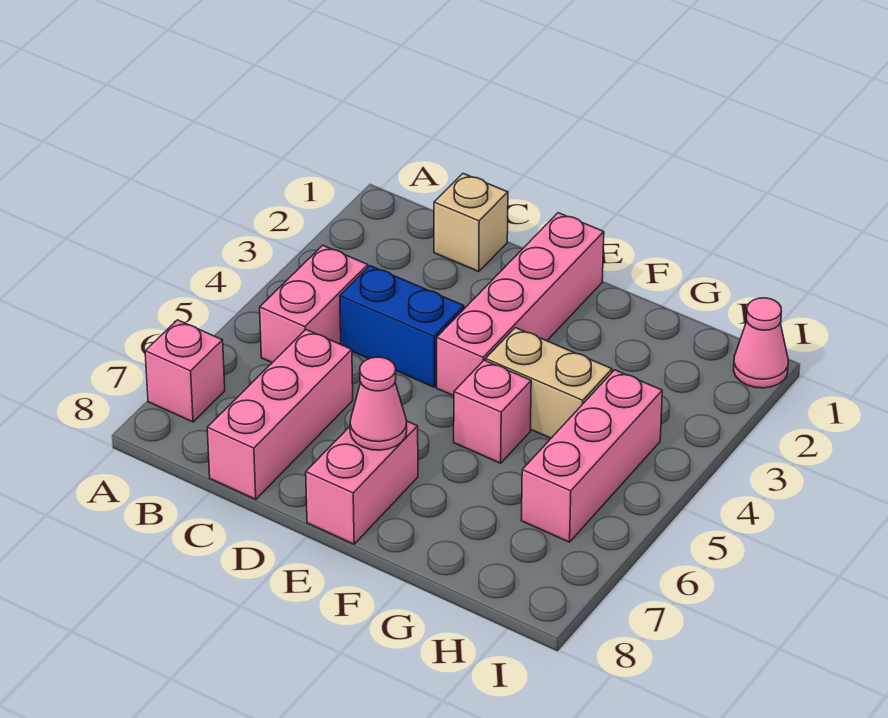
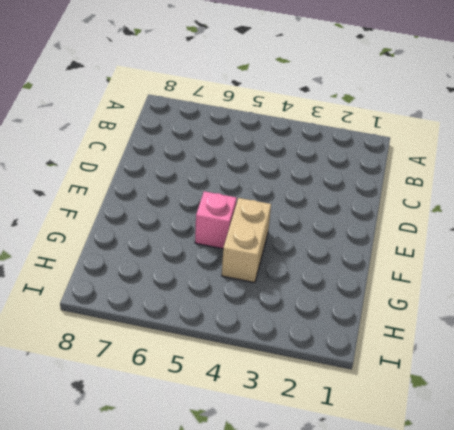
none -> pink 1x1 brick [145,320,225,422]
none -> pink 1x2 brick [260,245,368,363]
none -> tan 1x1 brick [434,174,508,272]

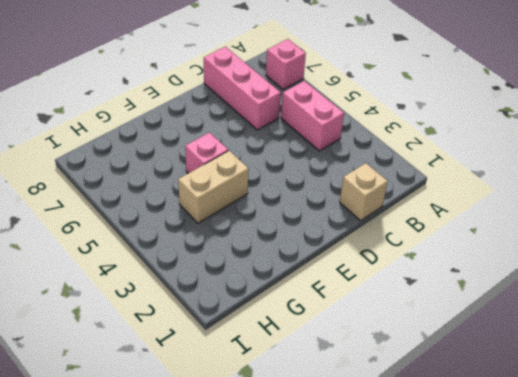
none -> blue 1x2 brick [340,266,464,387]
none -> pink 1x4 brick [437,213,604,396]
none -> pink 1x2 brick [306,421,418,544]

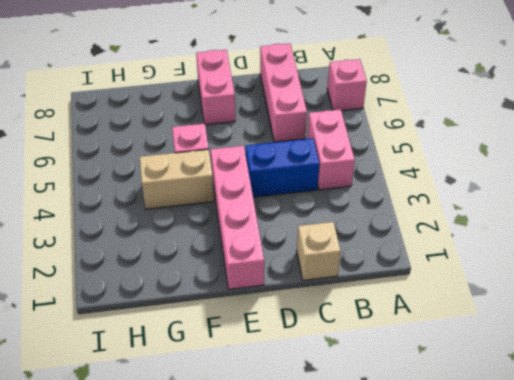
none -> pink 1x3 brick [521,370,662,542]
none -> pink 1x1 cone [733,298,788,388]
none -> pink 1x1 cone [350,357,407,450]

